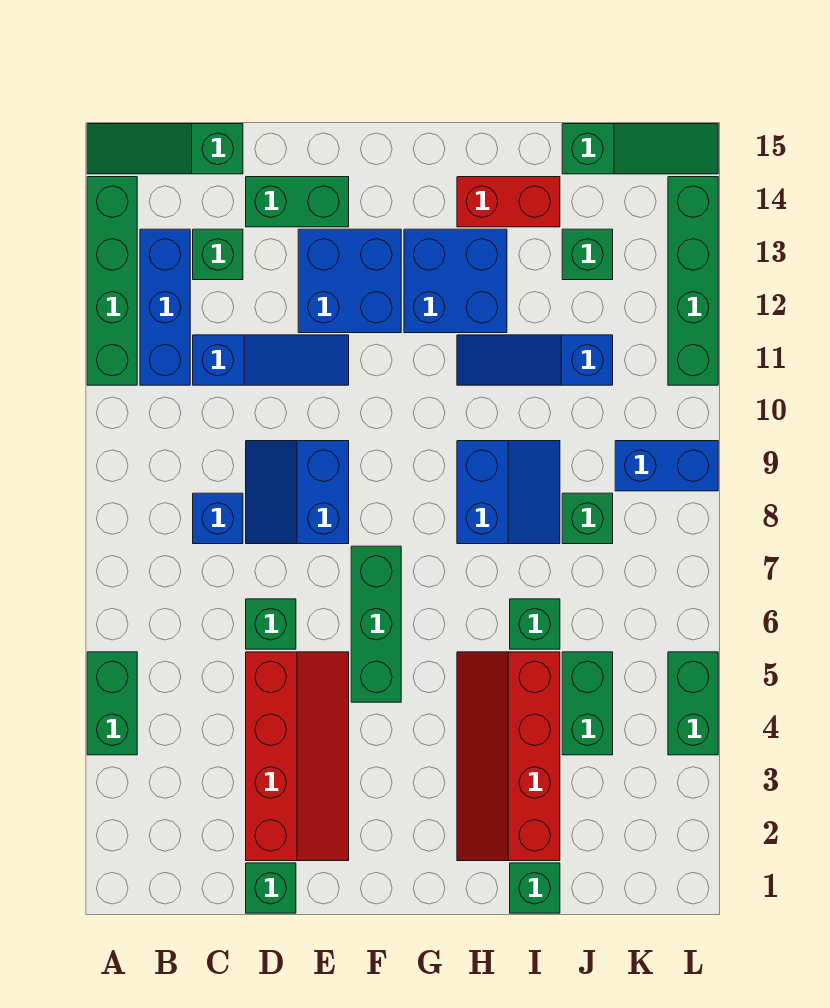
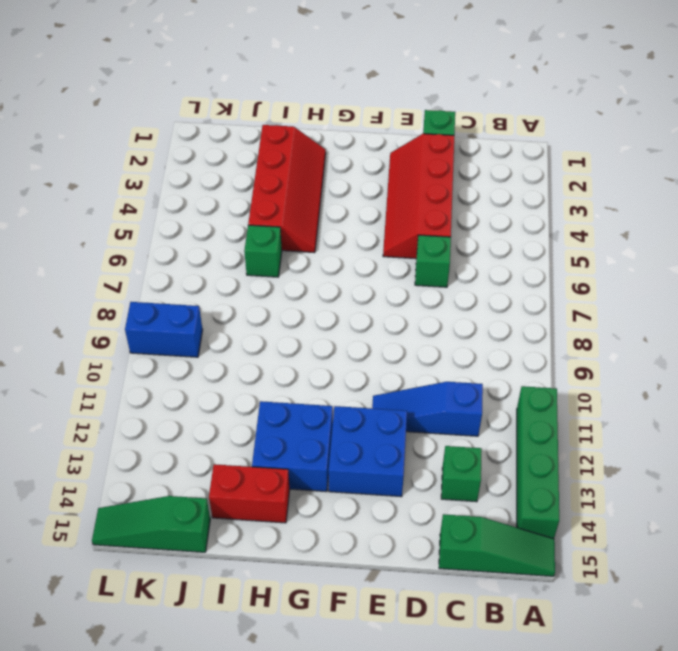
none -> green 1x2 brick [87,652,137,755]
none -> blue 1x3 brick [140,229,190,385]
none -> blue 1x1 brick [193,493,243,544]

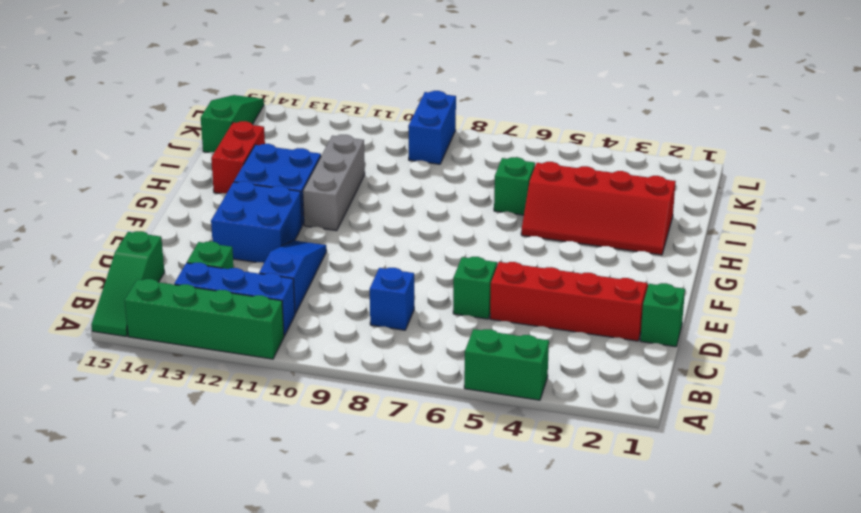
grey 1x3 brick [303,135,365,231] -> blue 1x3 slope [457,335,613,385]
none -> blue 2x2 slope [246,441,349,544]
none -> green 1x2 brick [246,177,349,227]
none -> green 1x3 brick [351,546,401,702]

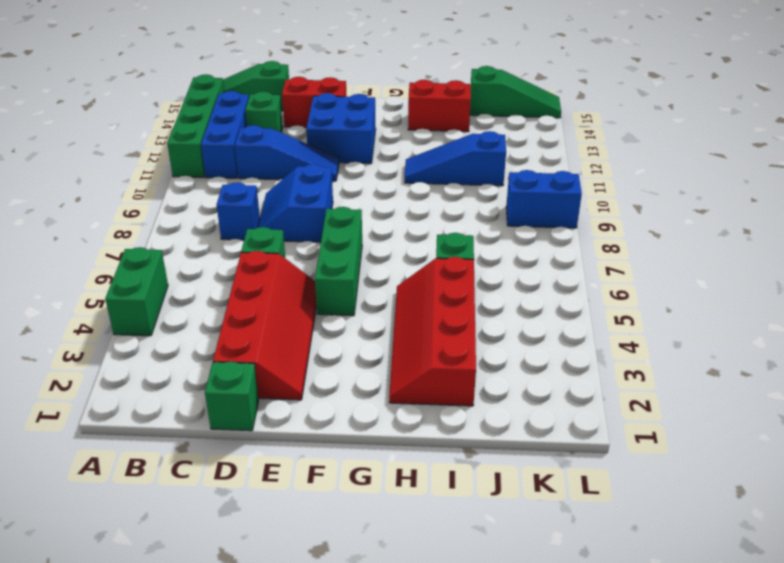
red 1x2 brick [282,77,347,127] -> green 1x2 brick [246,177,349,227]
none -> blue 2x2 brick [404,229,507,333]
none -> blue 2x2 slope [457,441,560,544]
none -> green 1x1 brick [510,863,560,913]

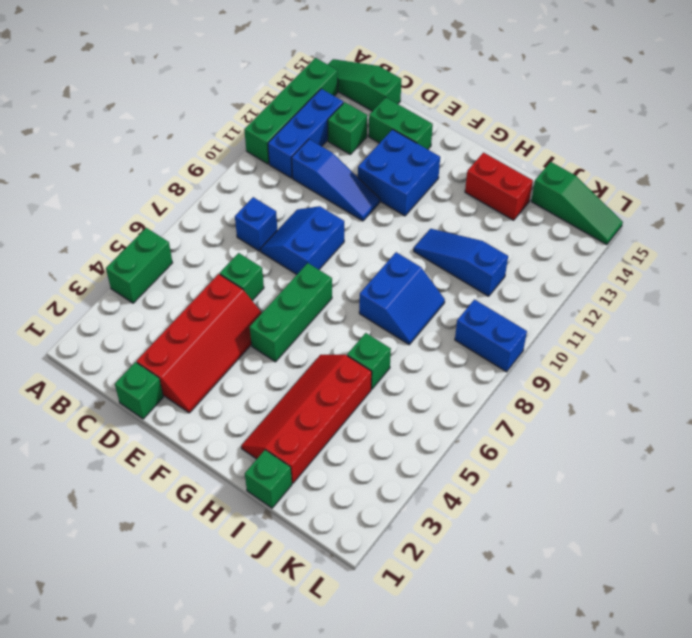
none -> blue 2x2 brick [404,229,507,333]
none -> green 1x2 brick [562,652,613,755]
none -> green 1x1 brick [562,493,613,544]

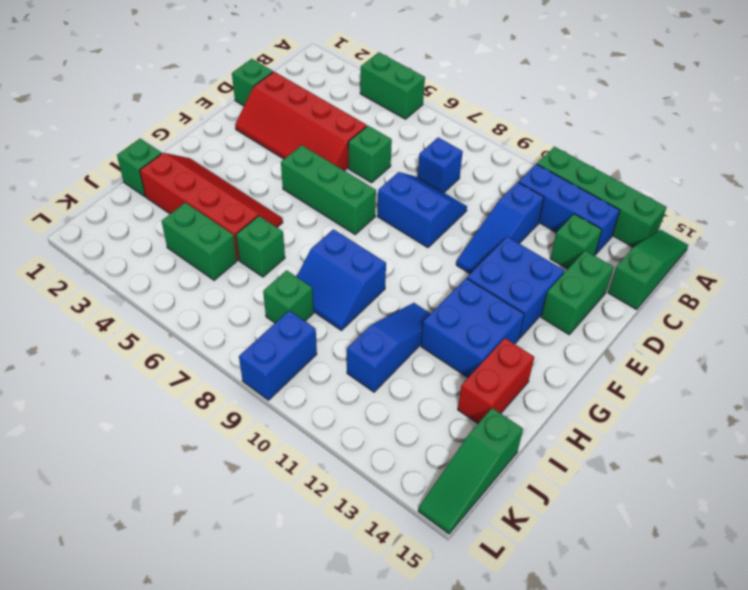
none -> green 1x1 brick [562,229,613,280]
none -> green 1x2 brick [668,652,718,755]
none -> green 1x4 brick [668,177,718,385]

